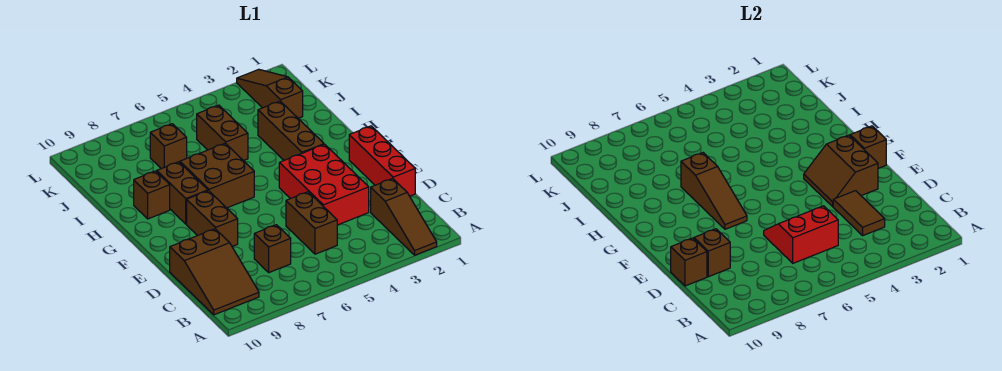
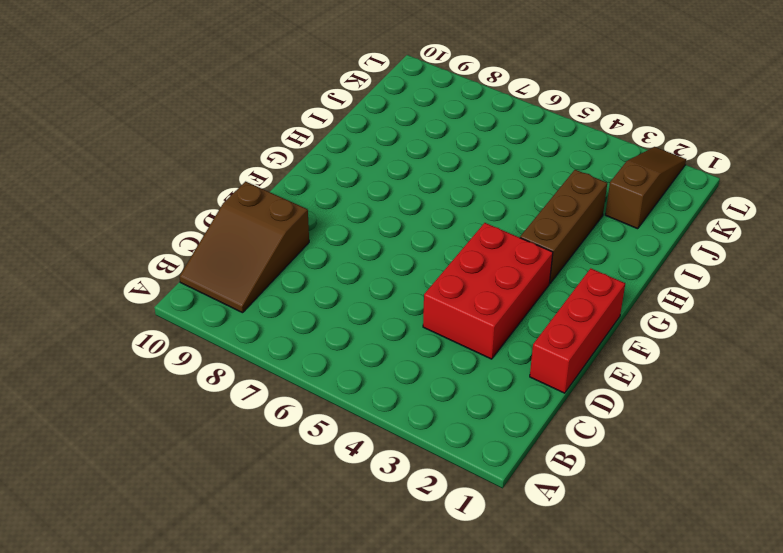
none -> brown 1x3 slope [371,178,437,255]
none -> brown 1x2 brick [286,192,337,254]
none -> brown 1x1 brick [254,225,291,272]

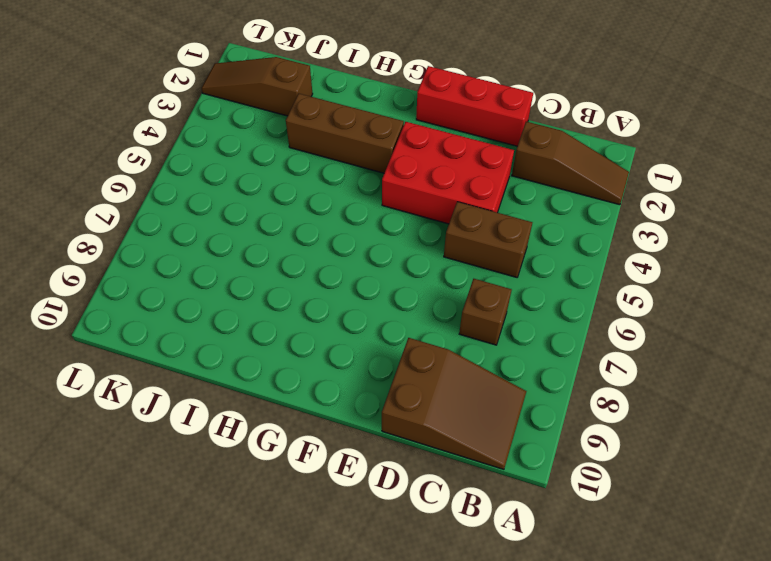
none -> brown 1x2 brick [187,191,238,246]
none -> brown 2x2 brick [180,143,254,208]
none -> brown 1x2 brick [157,162,208,224]

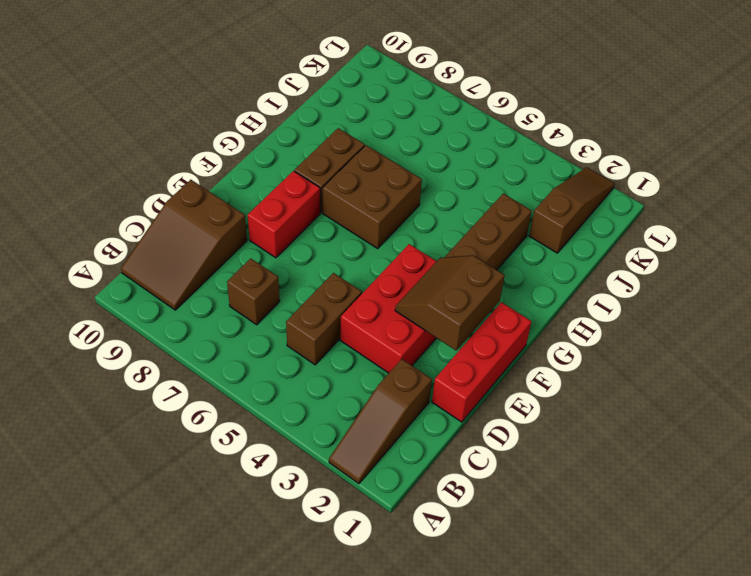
red 1x2 brick [248,171,320,258] -> brown 1x2 brick [187,191,238,246]
none -> brown 1x1 brick [134,171,170,219]
none -> brown 1x2 brick [197,105,248,161]
none -> brown 1x1 brick [150,124,187,169]

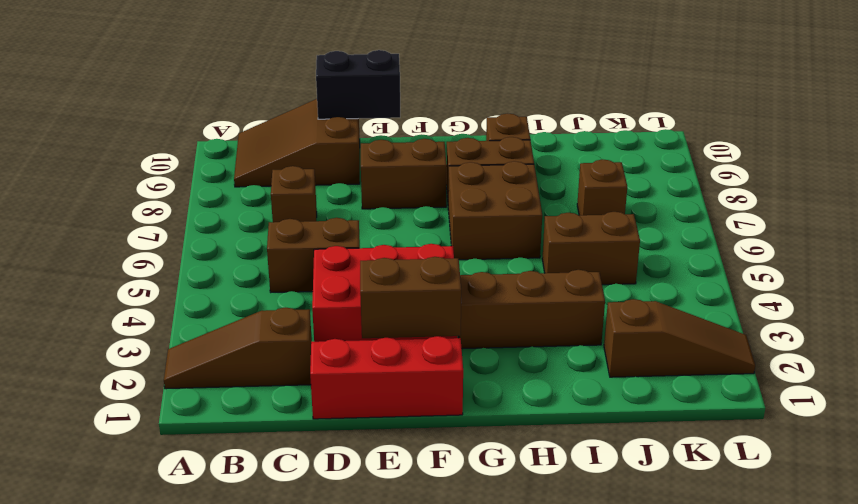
black 1x2 brick [316,50,400,119] -> brown 1x1 brick [671,238,707,286]
none -> brown 1x2 tile [833,191,885,235]
none -> red 2x2 slope [764,206,838,263]
none -> brown 1x1 brick [694,229,730,277]

